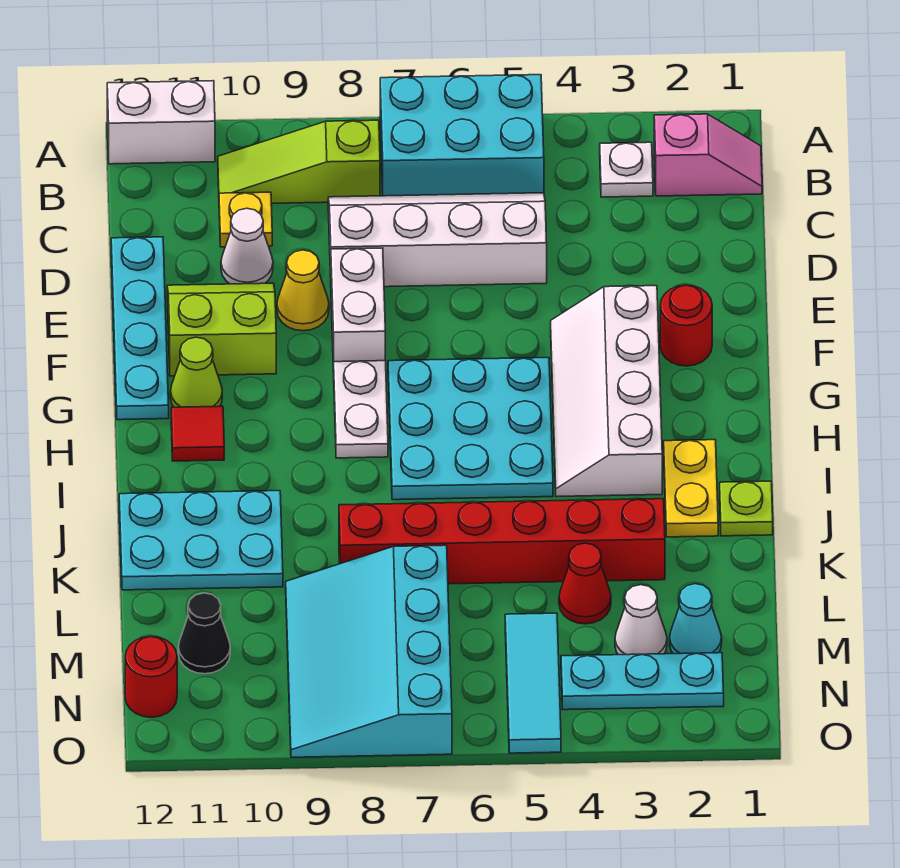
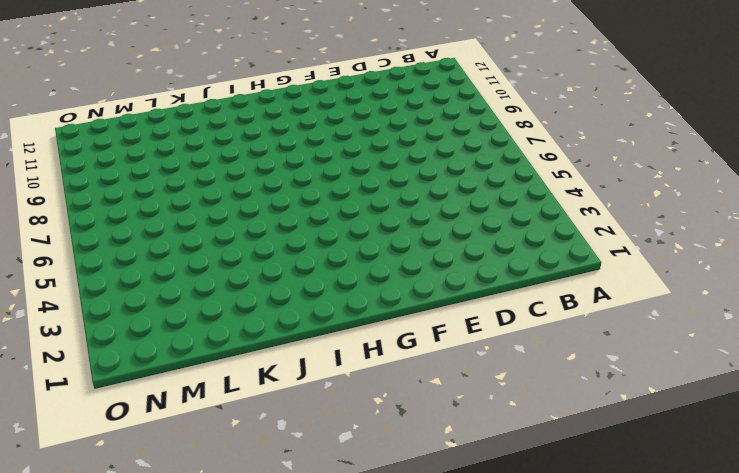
none -> cyan 2x3 brick [380,75,544,196]
none -> white 1x2 brick [107,81,215,164]
none -> pink 1x2 slope [654,114,762,196]
none -> white 1x1 plate [600,142,653,197]

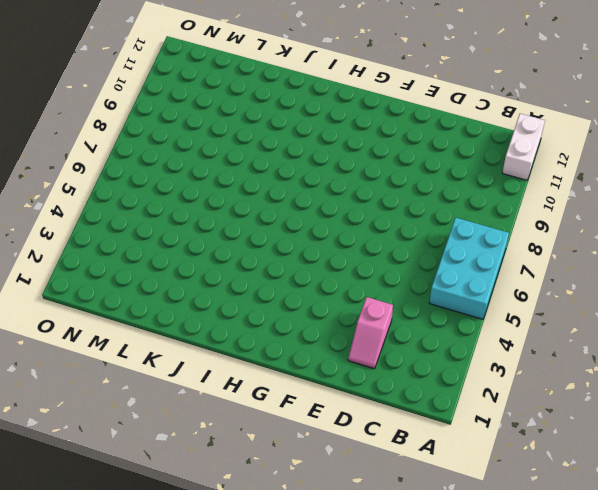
pink 1x2 slope [348,297,393,369] -> pink 1x2 slope moved to [654,114,762,196]
none -> white 1x1 plate [600,142,653,197]
none -> lime 1x3 slope [218,120,380,203]
none -> white 2x4 slope [328,193,547,287]
none -> yellow 1x1 plate [219,192,272,247]

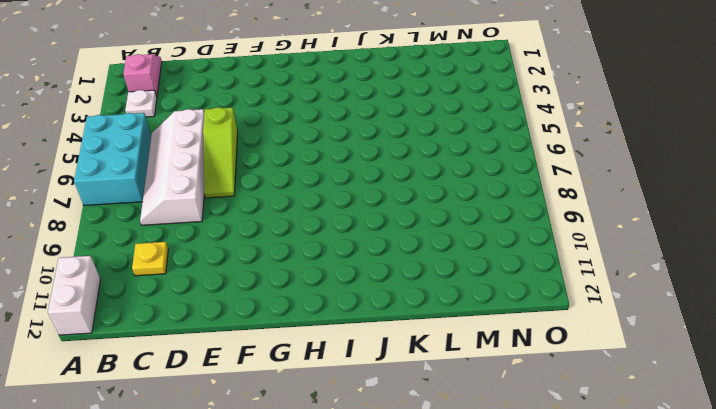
lime 1x3 slope [203,107,238,198] -> lime 1x3 slope moved to [218,120,380,203]
none -> white 1x1 cone [221,208,273,284]
none -> cyan 1x4 plate [111,237,169,420]
none -> white 1x2 brick [331,248,385,372]
none -> yellow 1x1 cone [277,250,329,331]

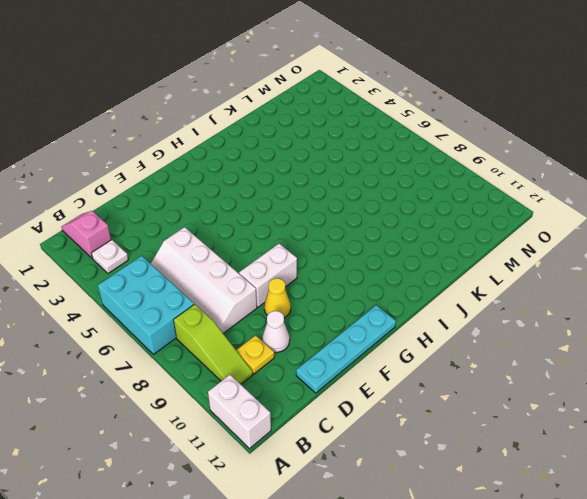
none -> lime 2x2 slope [167,283,276,376]
none -> red 1x1 round brick [660,285,712,366]
none -> white 2x4 slope [551,286,662,497]
none -> cyan 3x3 plate [388,358,553,500]

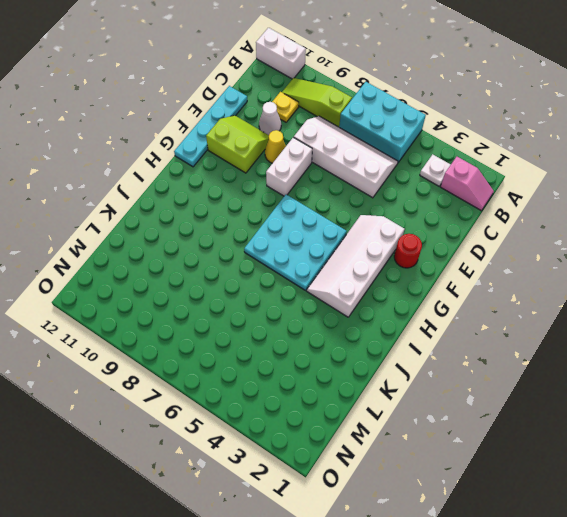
none -> white 1x2 plate [334,361,388,458]
none -> lime 1x1 cone [170,337,222,407]
none -> red 1x1 tile [171,406,224,461]
none -> yellow 1x2 plate [664,440,718,537]

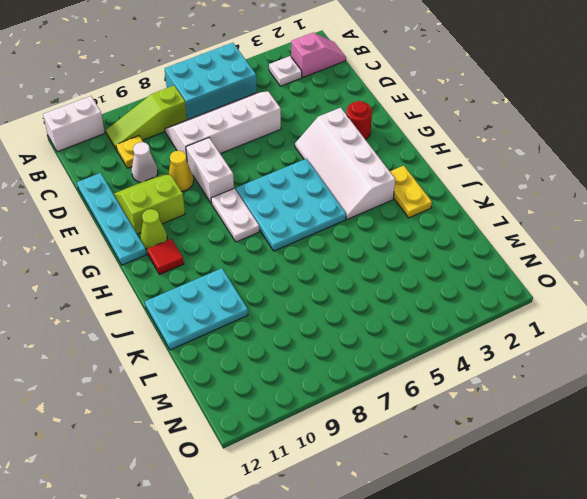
none -> lime 1x1 plate [720,481,773,536]
none -> red 1x6 brick [339,499,665,584]
none -> red 1x1 cone [559,543,611,624]
none -> cyan 3x4 slope [286,545,452,757]

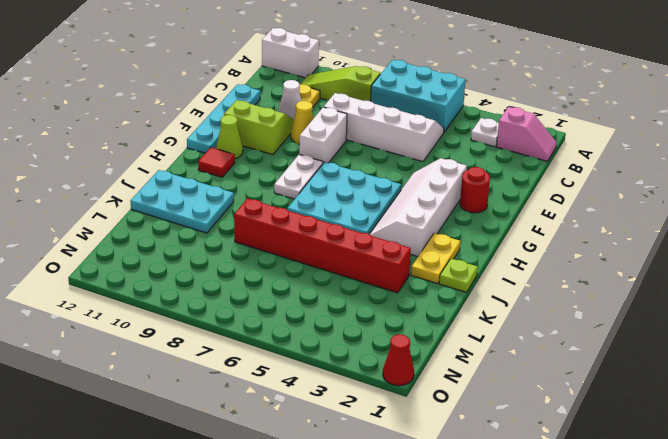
red 1x1 cone [383,334,414,386] -> red 1x1 cone moved to [559,543,611,624]
none -> cyan 3x4 slope [286,545,452,757]
none -> cyan 1x1 cone [670,584,722,654]
none -> white 1x1 cone [615,585,667,655]
none -> cyan 1x3 tile [505,613,561,753]

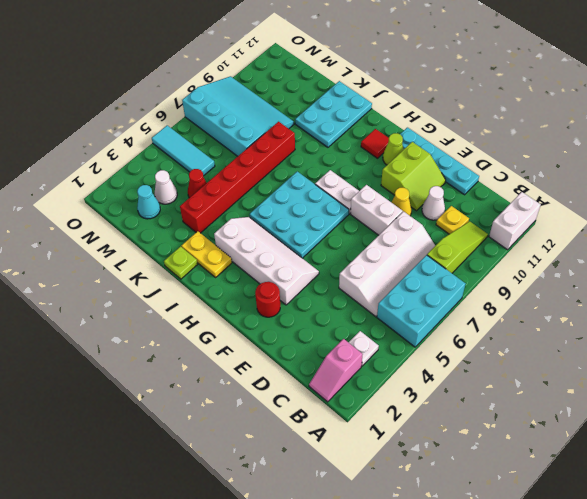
none -> black 1x1 cone [178,593,230,674]
none -> cyan 1x3 plate [561,653,724,710]
none -> red 1x1 round brick [125,636,177,717]

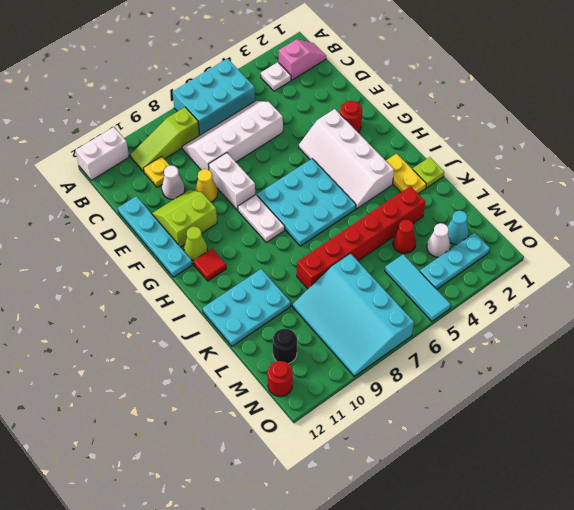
black 1x1 round brick [273,329,297,364] -> black 1x1 cone [178,593,230,674]

